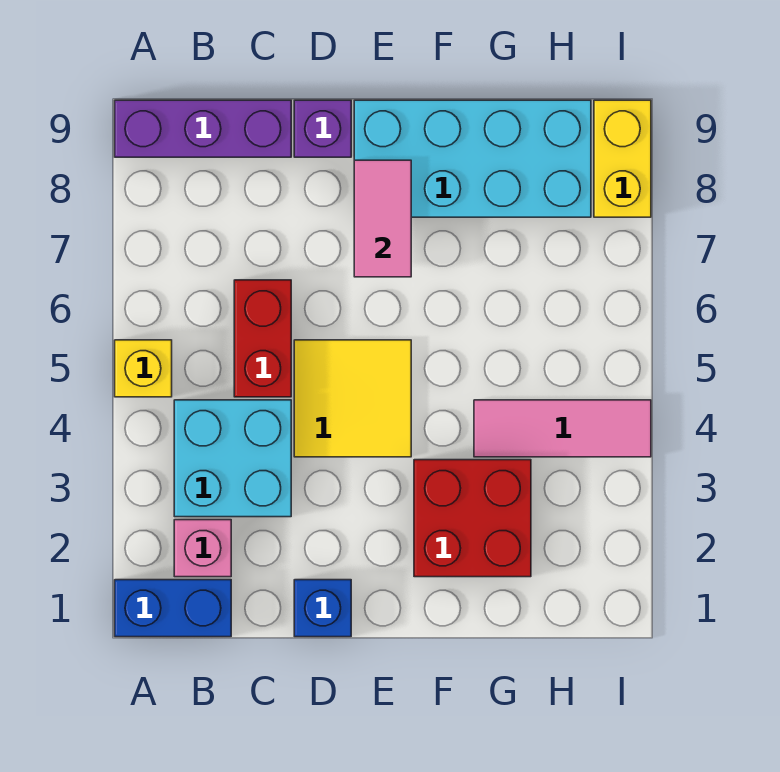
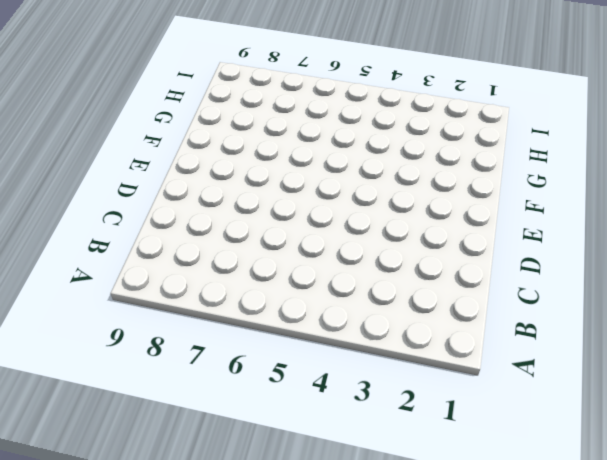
none -> blue 1x2 brick [115,580,231,637]
none -> yellow 1x1 brick [115,340,172,397]
none -> purple 1x3 brick [115,100,291,157]

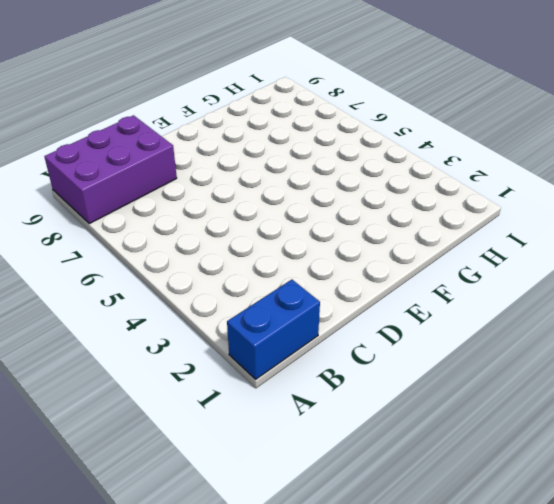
purple 2x3 brick [44,115,177,224] -> purple 1x3 brick [115,100,291,157]
none -> yellow 1x1 brick [115,340,172,397]
none -> pink 1x1 brick [174,520,231,577]
none -> cyan 2x2 brick [174,400,291,517]

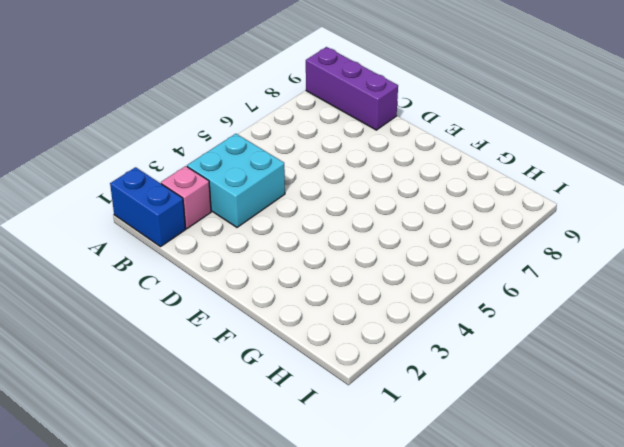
none -> yellow 1x1 brick [115,340,172,397]
none -> red 1x2 brick [234,280,291,397]
none -> blue 1x1 brick [294,580,351,637]

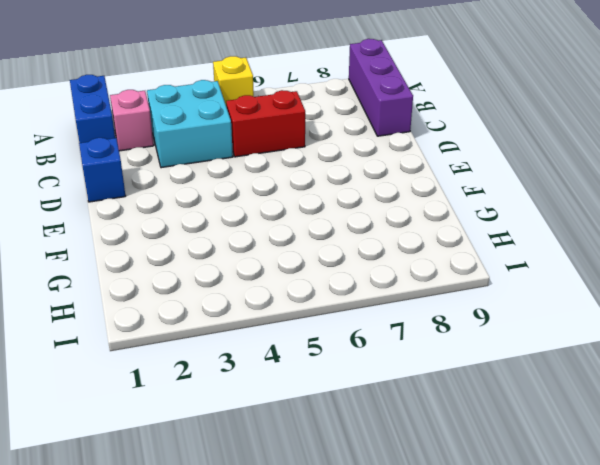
none -> yellow 2x2 tile [294,340,411,457]
none -> purple 1x1 brick [294,100,351,157]
none -> cyan 2x4 brick [354,100,591,217]

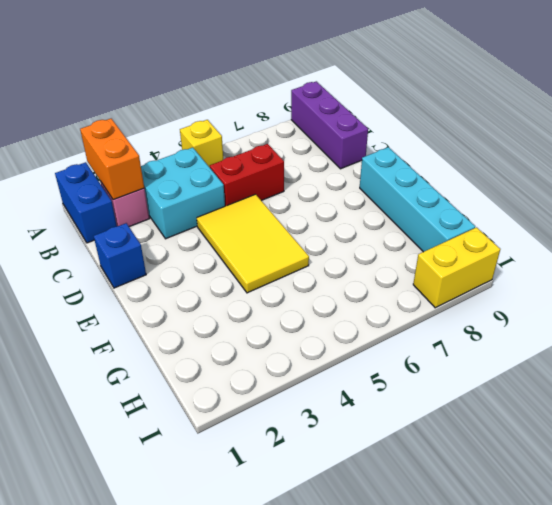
orange 1x2 brick [80,119,144,200] -> none
yellow 2x3 tile [197,194,309,293] -> yellow 2x2 tile [294,340,411,457]
cyan 1x4 brick [360,147,475,252] -> cyan 2x4 brick [354,100,591,217]
none -> purple 1x1 brick [294,100,351,157]
none -> red 2x2 brick [414,460,531,577]
none -> pink 1x3 tile [474,400,651,457]

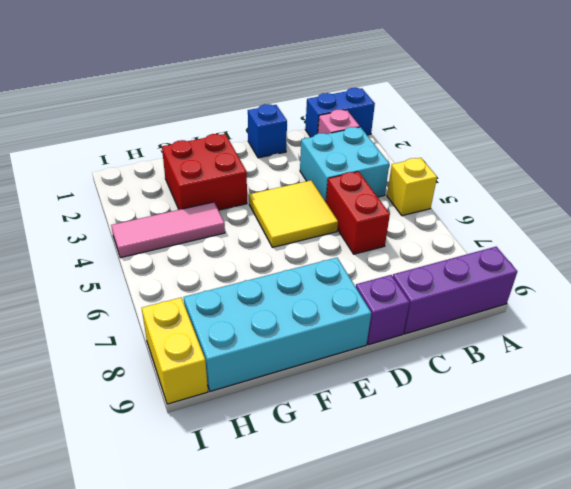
none -> pink 1x2 tile [354,160,411,277]

